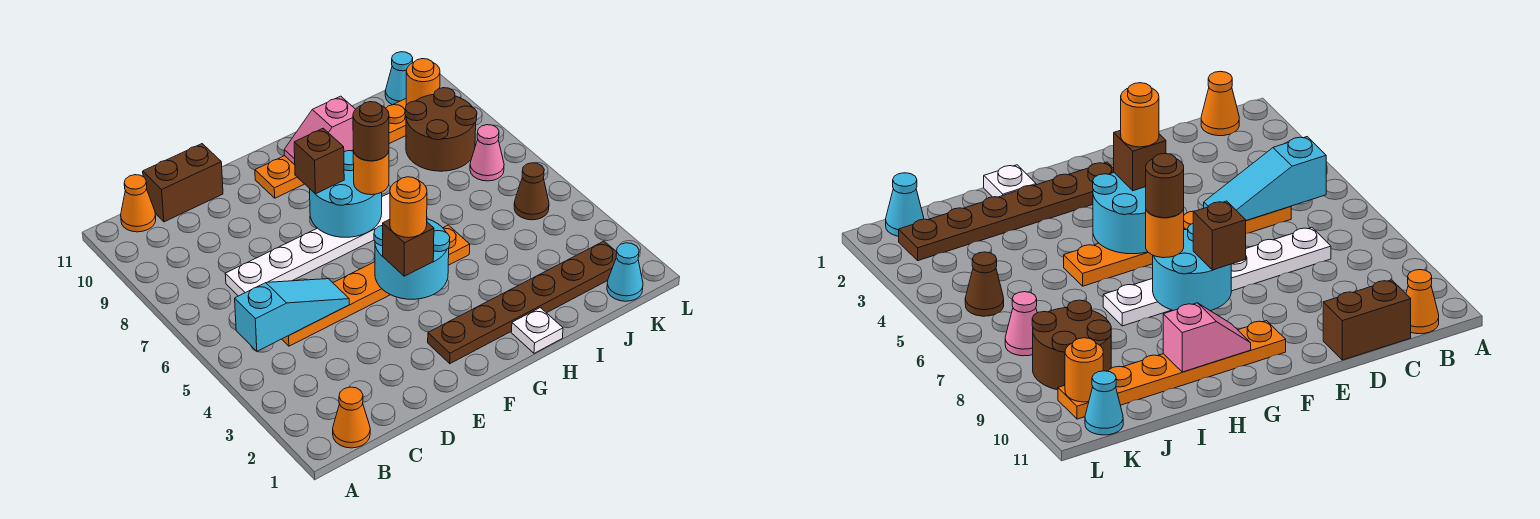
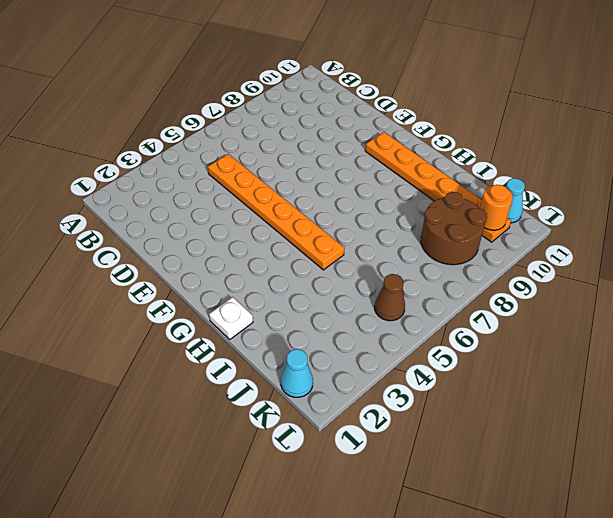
none -> orange 1x1 cone [333,387,370,448]
none -> orange 1x1 cone [121,175,156,232]
none -> white 1x6 plate [225,193,390,296]

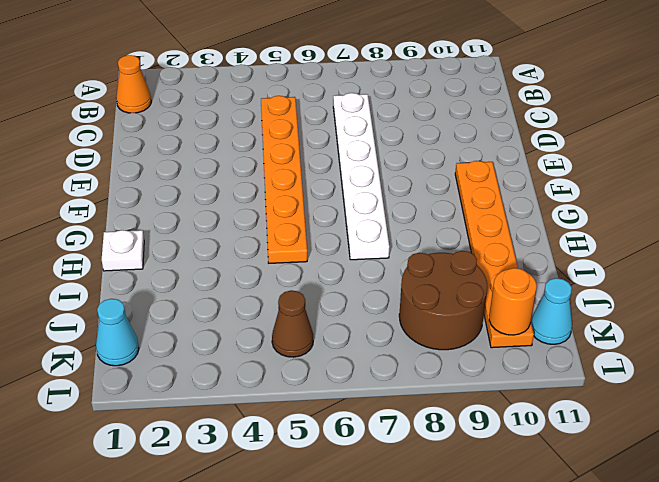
none -> orange 1x1 cone [121,175,156,232]
none -> brown 1x2 brick [143,144,223,222]
none -> brown 1x6 plate [428,241,617,364]

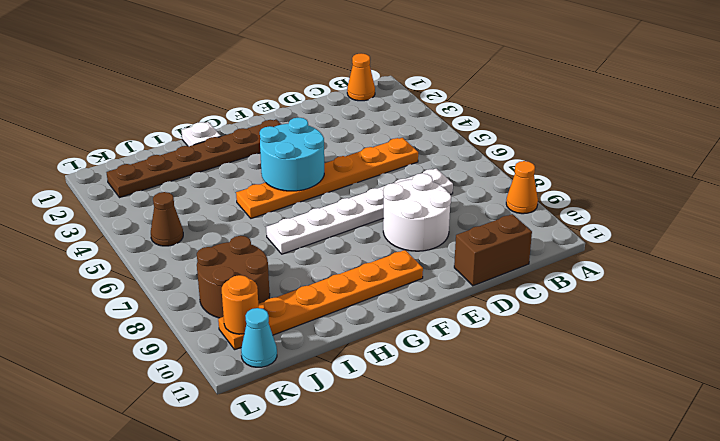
orange 1x1 cone [506,161,538,214] -> orange 1x1 cone moved to [121,175,156,232]
white 2x2 round brick [383,173,451,251] -> none
none -> cyan 1x1 cone [607,243,643,301]
none -> pink 1x1 cone [470,125,504,181]
none -> cyan 1x3 slope [235,279,349,351]

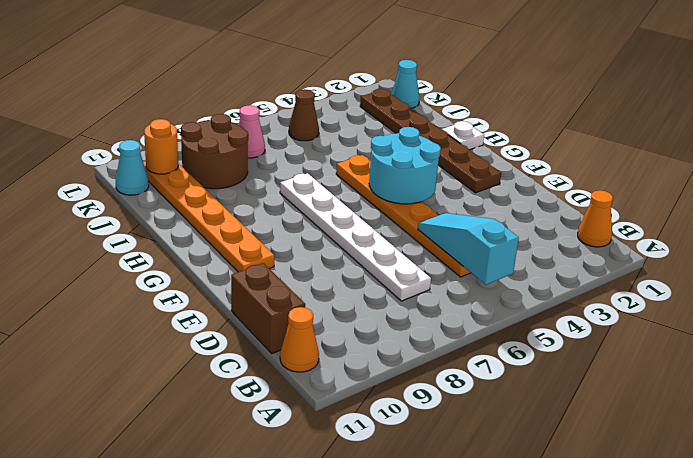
none -> cyan 2x2 round brick [310,151,382,237]
none -> pink 1x2 slope [284,96,356,165]
none -> brown 1x1 brick [383,219,434,276]

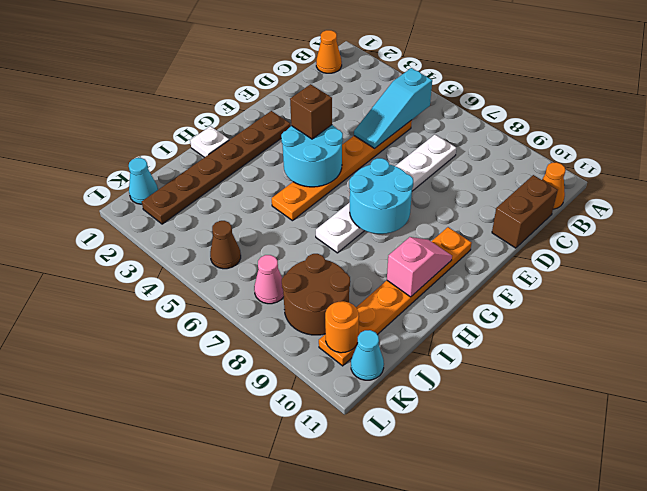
none -> brown 1x1 brick [294,128,344,194]
none -> orange 1x1 round brick [353,150,389,195]
none -> orange 1x1 round brick [390,177,427,238]

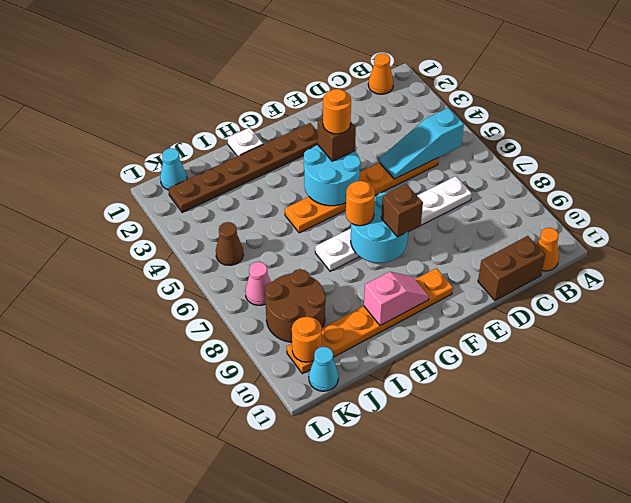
none -> brown 1x1 round brick [353,102,389,161]

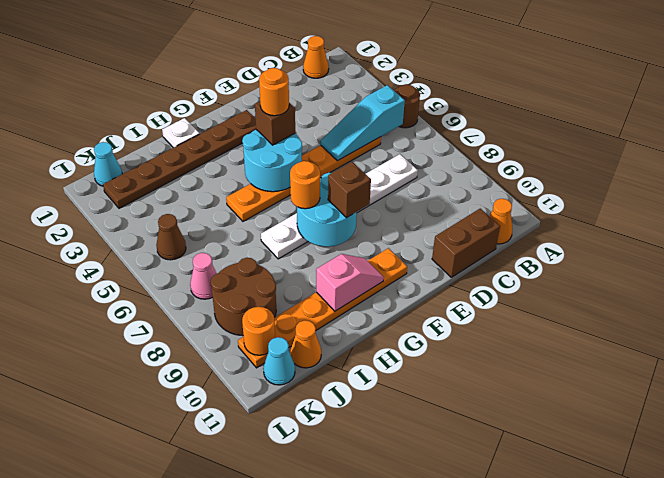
brown 1x1 round brick [395,84,420,128] -> brown 1x1 round brick moved to [353,102,389,161]
orange 1x1 cone [290,320,321,368] -> none

